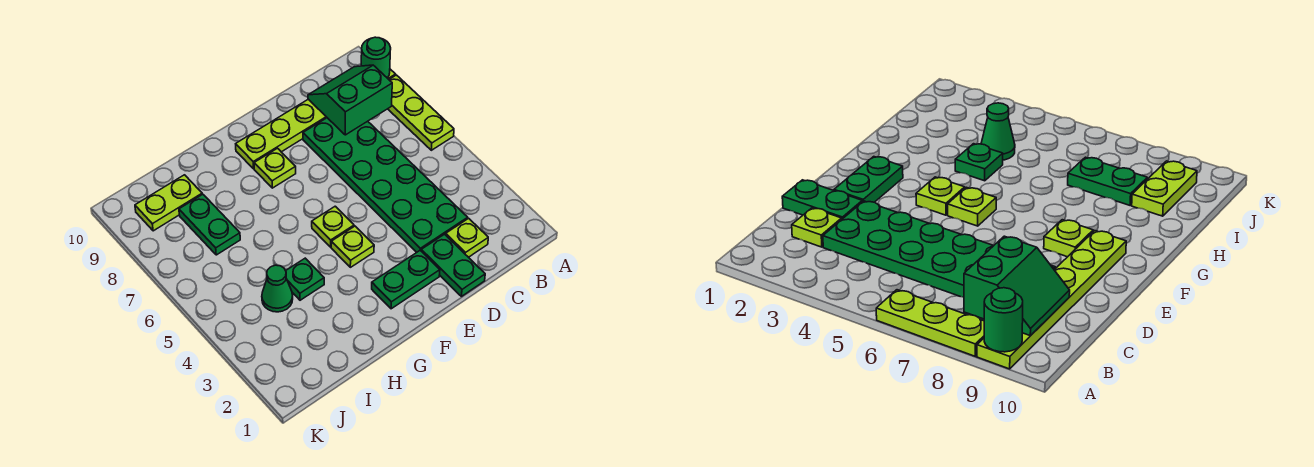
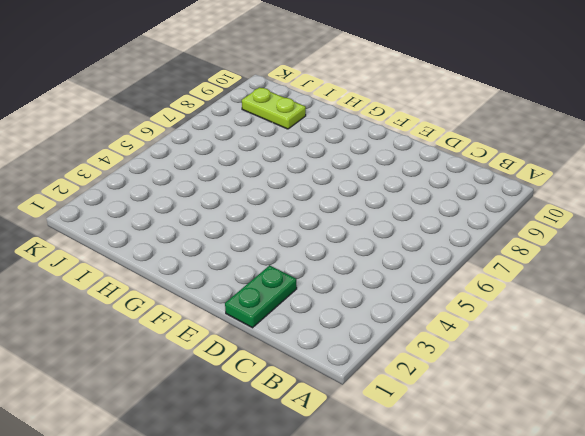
none -> lime 1x3 plate [388,75,454,150]
none -> lime 1x6 plate [236,69,396,169]
none -> lime 1x1 plate [446,218,488,257]

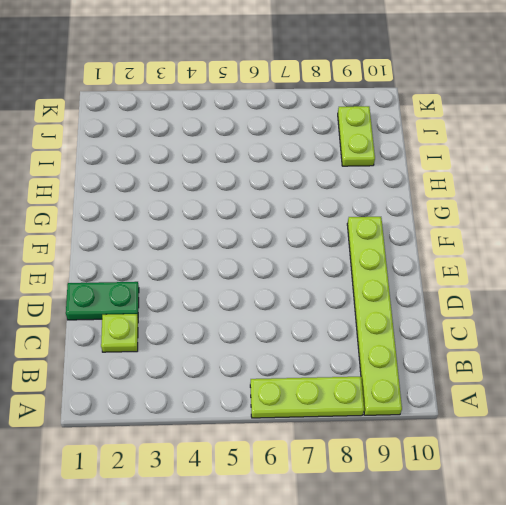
none -> green 2x6 plate [303,118,468,252]
none -> green 1x2 plate [372,251,440,309]
none -> lime 1x1 plate [331,226,374,267]

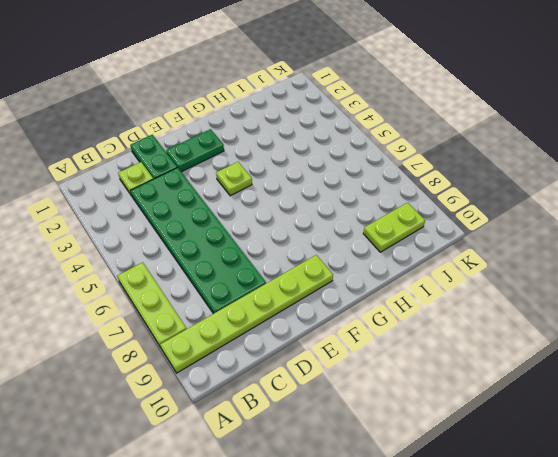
none -> lime 1x1 plate [312,206,354,247]
none -> lime 1x1 plate [254,148,296,188]
none -> green 1x1 plate [286,258,324,300]

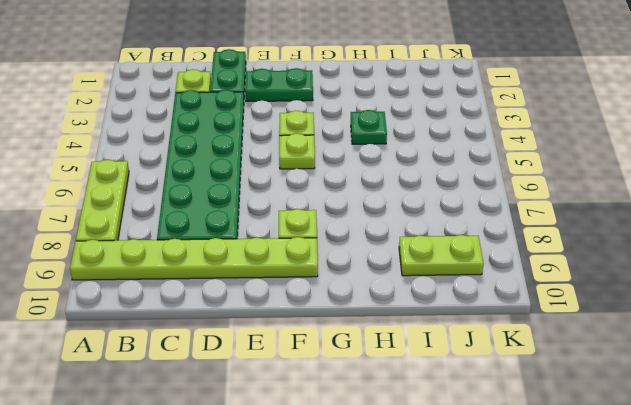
none -> green 1x1 cone [262,265,293,312]
none -> green 1x2 plate [179,194,240,255]
none -> green 1x1 round brick [361,37,391,78]

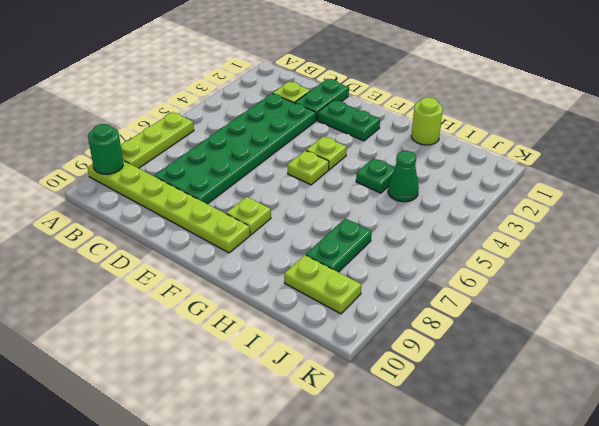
lime 1x1 round brick [411,97,443,145] -> none
none -> green 2x2 slope [308,65,392,135]

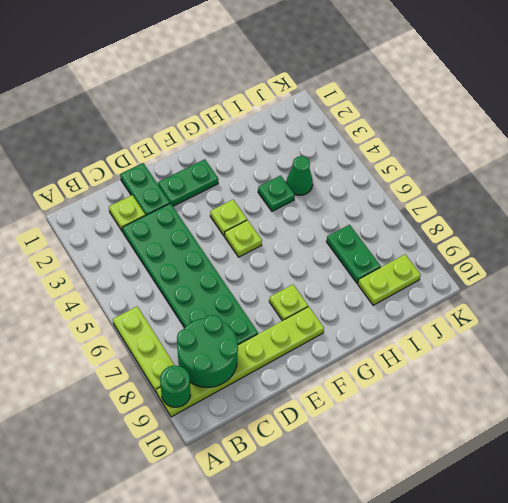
green 2x2 round brick [177,315,238,387] -> green 2x2 slope [308,65,392,135]

